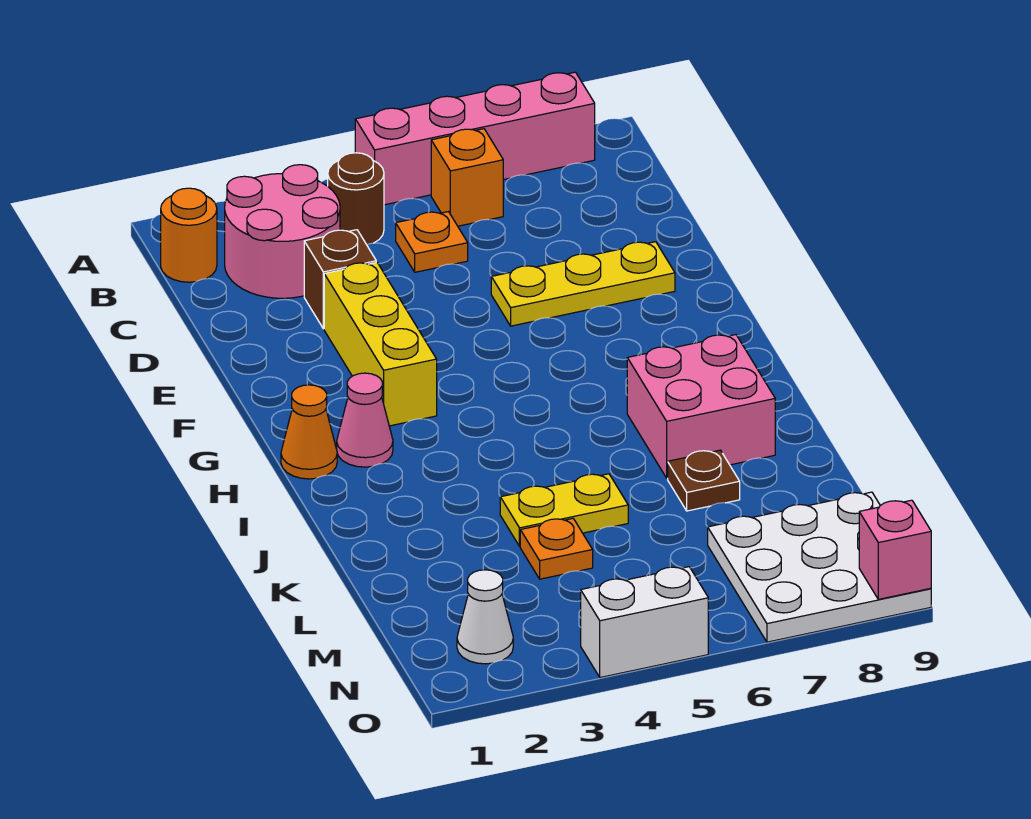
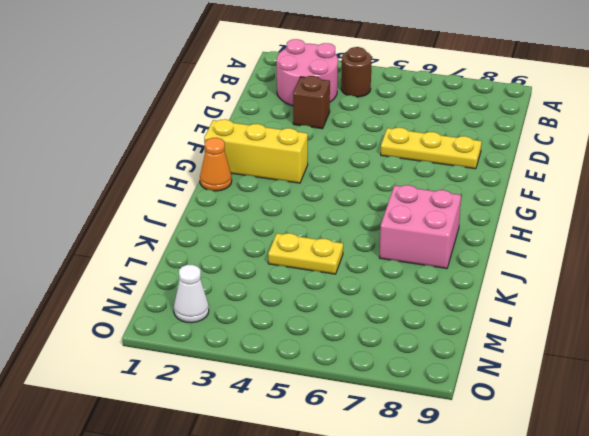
yellow 1x3 brick [204,119,308,183] -> yellow 1x3 brick turned to [324,262,437,426]
none -> pink 1x4 brick [355,72,595,205]
none -> orange 1x1 round brick [161,188,217,282]
none -> orange 1x1 brick [431,129,503,226]

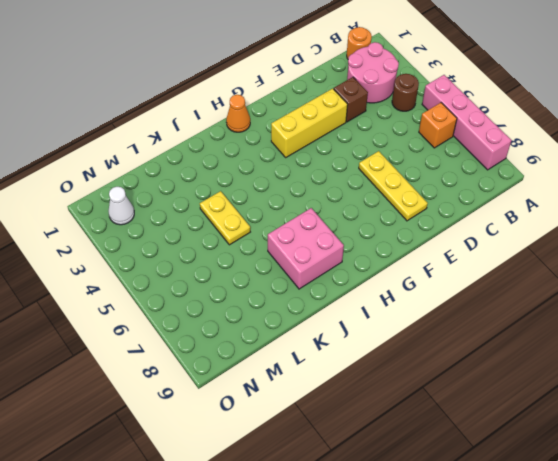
none -> orange 1x1 plate [396,212,468,272]
none -> pink 1x1 cone [337,373,393,467]
none -> brown 1x1 plate [668,450,740,511]

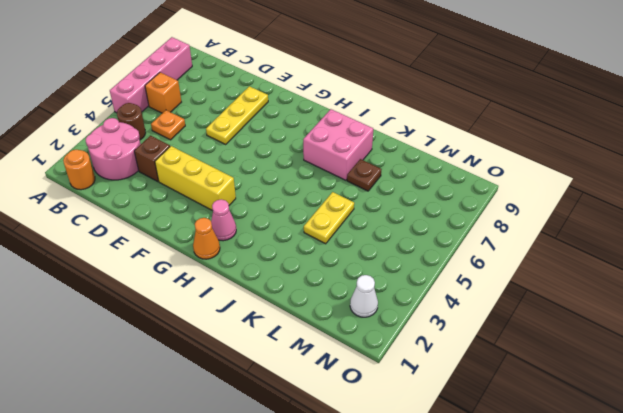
none -> orange 1x1 plate [520,519,593,579]
none -> white 3x3 plate [708,492,931,642]
none -> white 1x2 brick [581,567,708,678]

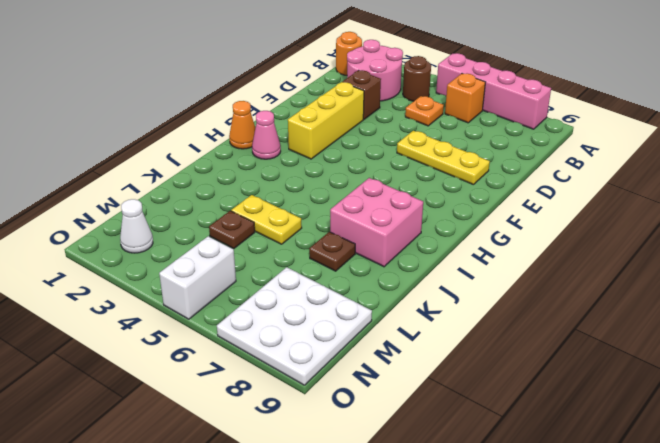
brown 1x1 plate [209,211,255,249] -> orange 1x1 plate [520,519,593,579]
white 1x2 brick [159,236,236,319] -> white 1x2 brick turned to [581,567,708,678]
none -> pink 1x1 brick [859,500,931,599]

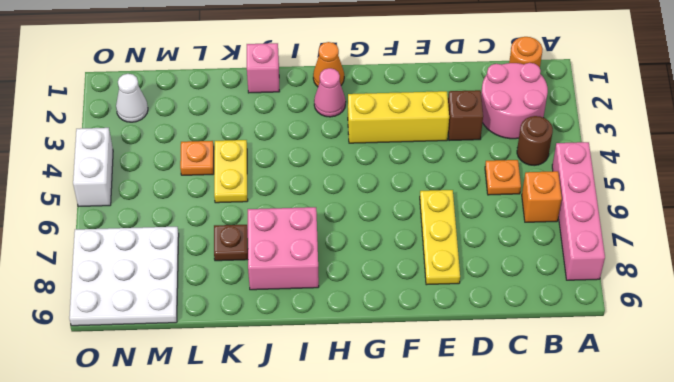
pink 1x1 brick [247,43,279,93] -> pink 1x1 brick moved to [859,500,931,599]

